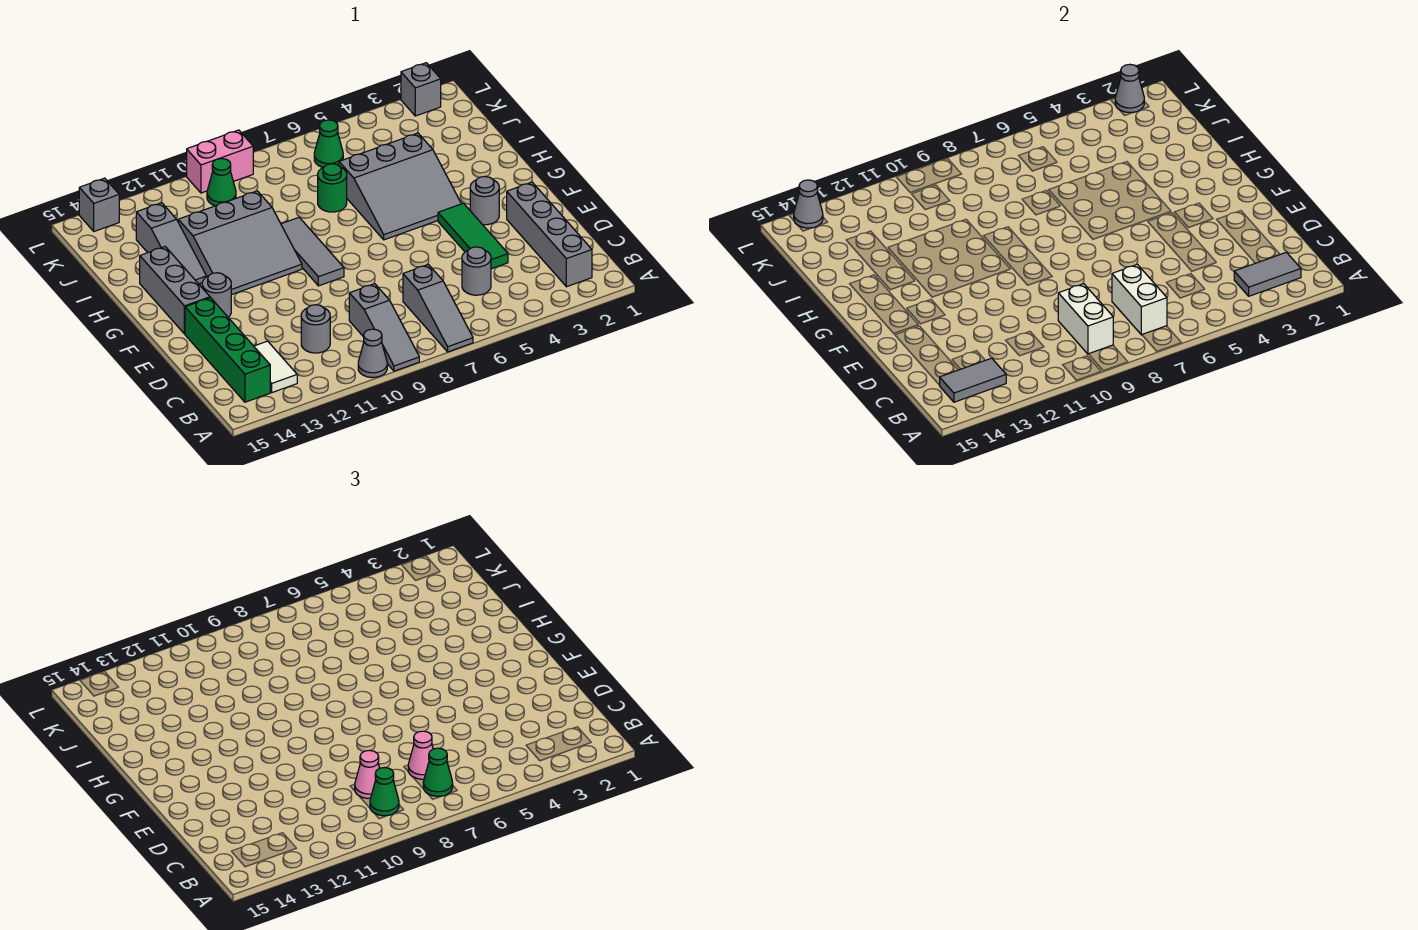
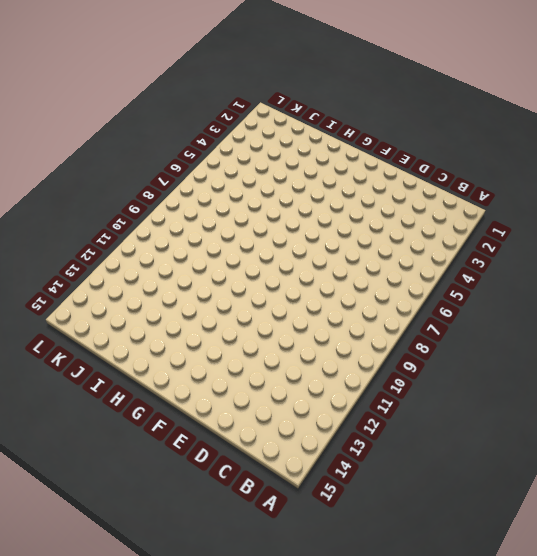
none -> grey 1x3 slope [403,264,473,352]
none -> grey 1x3 slope [349,284,419,371]
none -> grey 1x1 cone [358,329,387,378]
none -> grey 1x4 brick [507,182,592,287]

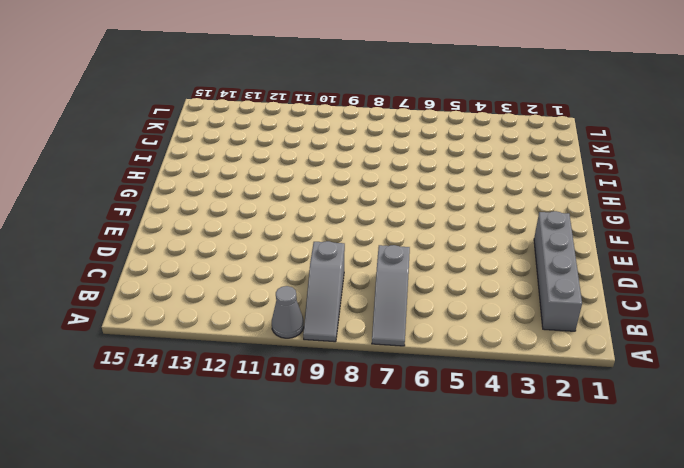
none -> white 1x2 tile [254,341,297,392]
none -> green 1x4 brick [185,298,270,402]
none -> grey 1x1 round brick [462,247,491,295]
none -> grey 1x1 round brick [301,305,330,353]

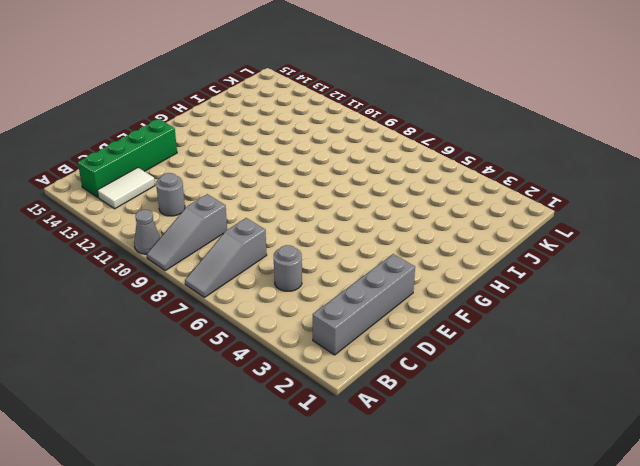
none -> green 1x3 tile [438,203,508,269]
none -> grey 1x1 round brick [470,176,499,225]
none -> grey 1x3 tile [281,218,344,286]
none -> grey 1x1 round brick [202,273,231,317]

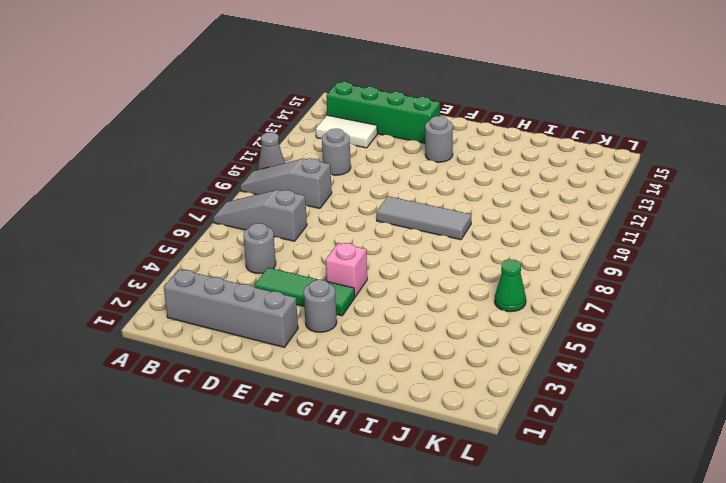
pink 1x1 brick [326,243,367,297] -> none
none -> grey 1x3 brick [140,247,210,334]
none -> grey 3x3 slope [339,133,461,240]
none -> grey 3x3 slope [178,191,302,295]
none -> grey 1x3 slope [136,203,207,284]

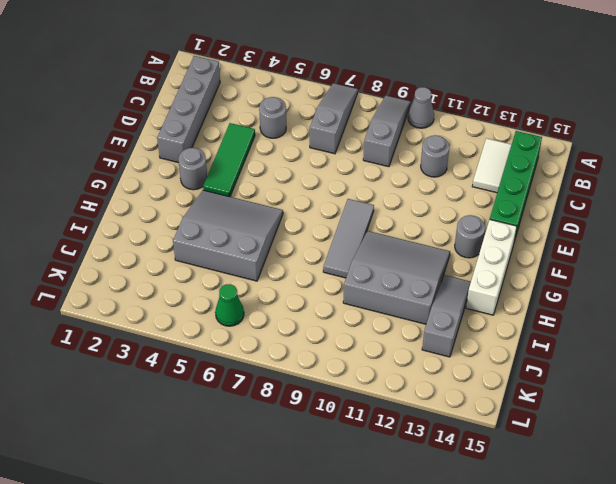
white 1x3 brick [466,219,517,315] -> grey 1x3 brick [140,247,210,334]
none -> green 1x1 round brick [318,164,347,212]
none -> green 1x1 cone [207,159,236,206]
none -> grey 1x1 brick [401,63,441,116]
none -> pink 1x2 brick [187,130,253,193]

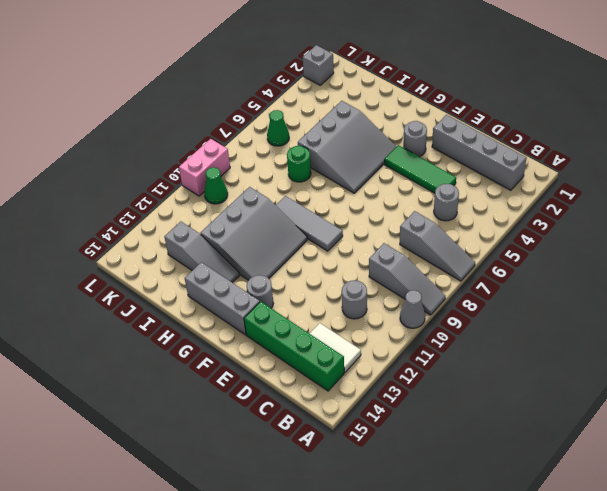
none -> grey 1x1 brick [79,178,120,231]
none -> grey 1x2 tile [1234,252,1301,296]
none -> white 1x2 brick [1112,264,1167,335]
none -> white 1x2 brick [1058,284,1113,354]

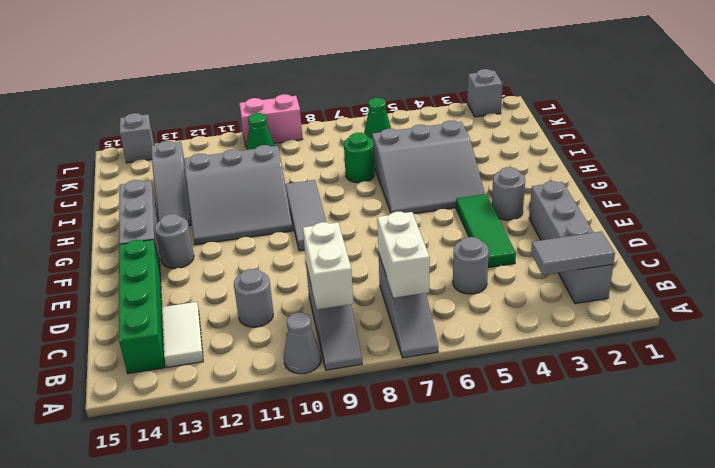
none -> grey 1x2 tile [940,358,1006,402]
none -> grey 1x1 cone [1115,64,1144,112]
none -> grey 1x1 cone [794,180,823,228]
none -> green 1x1 cone [423,748,453,797]

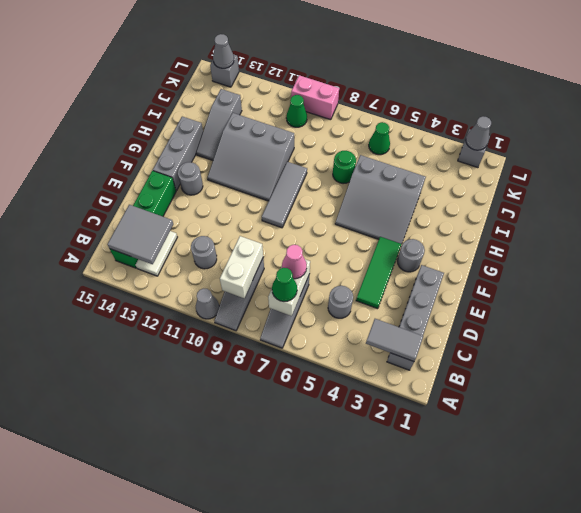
grey 2x2 tile [108,205,173,264] -> grey 1x2 tile [940,358,1006,402]
none -> green 1x1 cone [370,768,399,816]
none -> pink 1x1 cone [355,750,379,798]

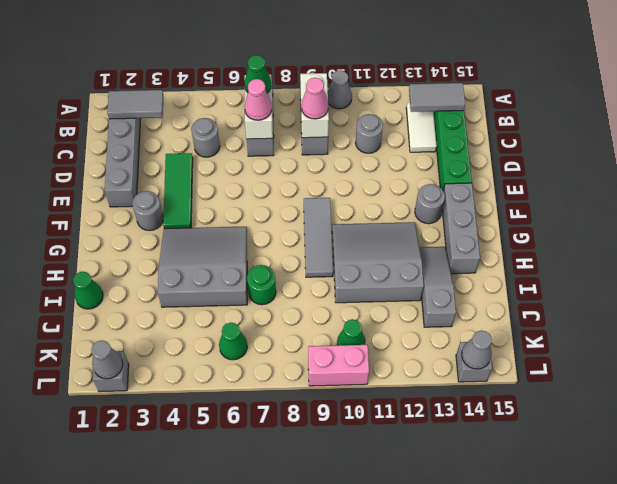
green 1x1 cone [73,271,103,309] -> green 1x1 cone moved to [370,768,399,816]

